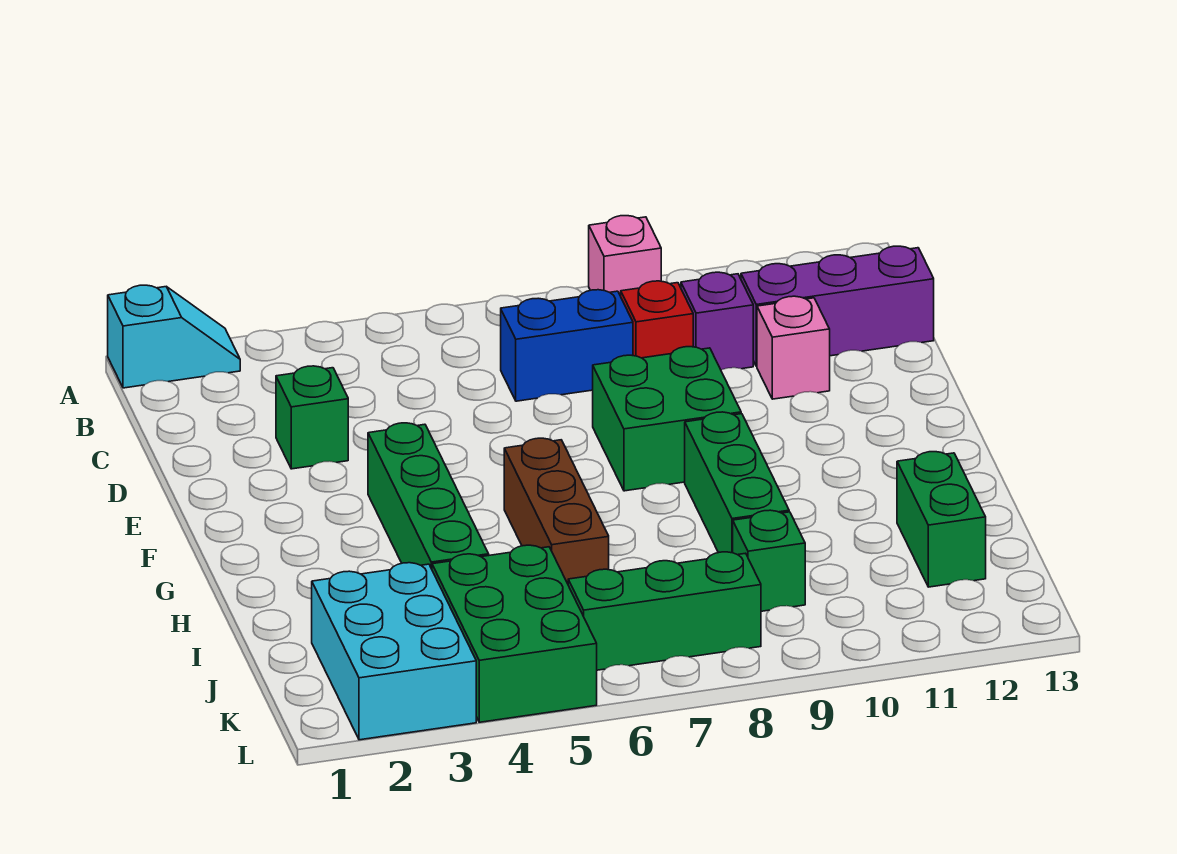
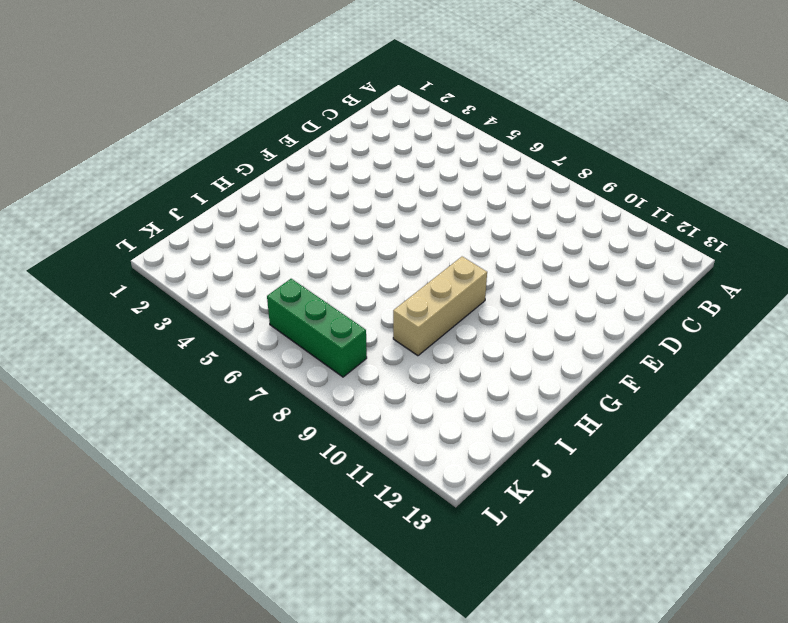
tan 1x3 brick [393,257,487,356] -> green 1x3 brick [685,412,789,553]
none -> cyan 1x2 slope [108,285,240,388]
none -> pink 1x1 brick [589,216,661,296]
none -> blue 1x2 brick [501,290,633,401]

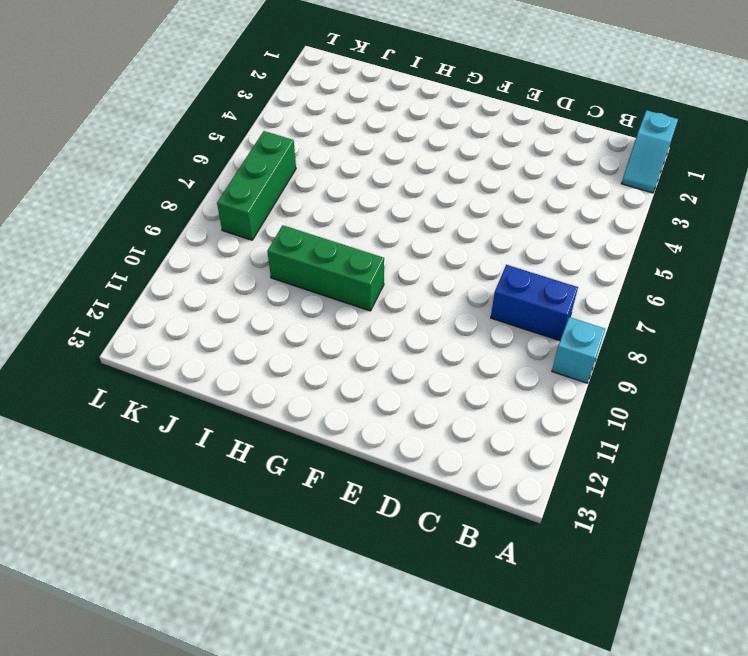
cyan 1x1 brick [552,317,605,383] -> pink 1x1 brick [589,216,661,296]
blue 1x2 brick [491,265,578,341] -> blue 1x2 brick turned to [501,290,633,401]
none -> red 1x1 brick [621,281,693,358]
none -> purple 1x1 brick [681,272,753,370]
none -> purple 1x3 brick [741,246,934,366]

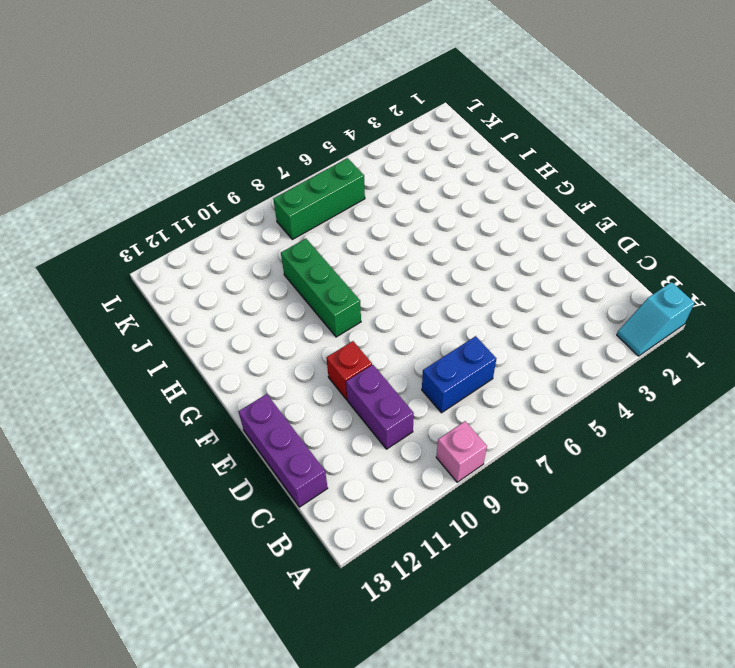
purple 1x2 brick [346,365,414,449] -> purple 1x1 brick [681,272,753,370]
purple 1x3 brick [238,394,328,507] -> purple 1x3 brick turned to [741,246,934,366]
red 1x1 brick [326,341,372,400] -> red 1x1 brick moved to [621,281,693,358]
none -> green 1x1 brick [276,366,348,469]
none -> pink 1x1 brick [757,296,830,399]
none -> green 2x2 brick [593,347,741,491]

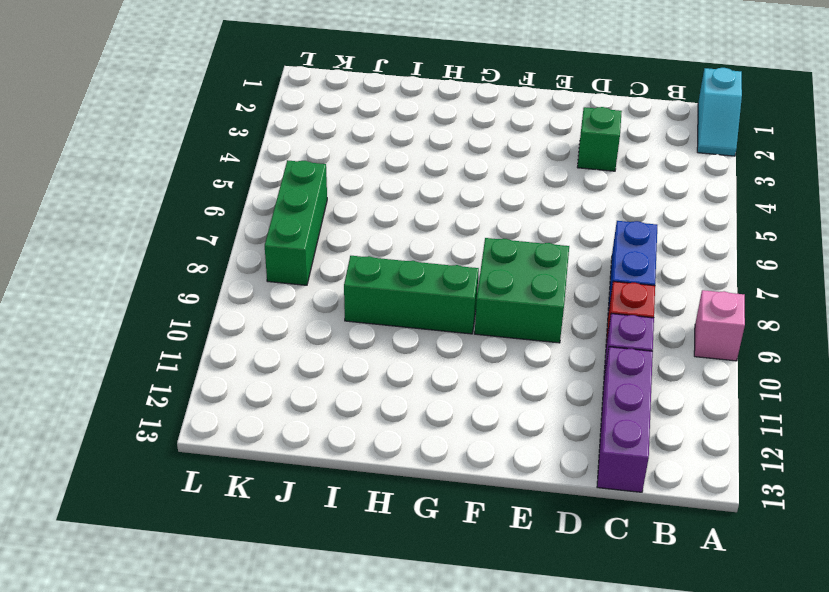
none -> pink 1x1 brick [757,296,830,399]
none -> green 1x4 brick [368,423,489,569]
none -> brown 1x3 brick [504,438,609,584]

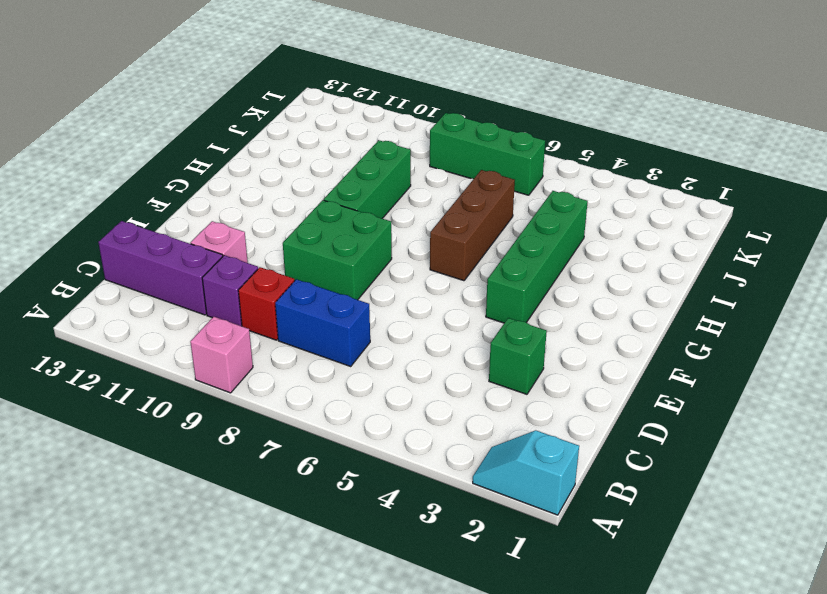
none -> green 1x2 brick [897,452,986,587]
none -> cyan 2x3 brick [312,563,476,740]
none -> green 2x3 brick [432,545,597,722]

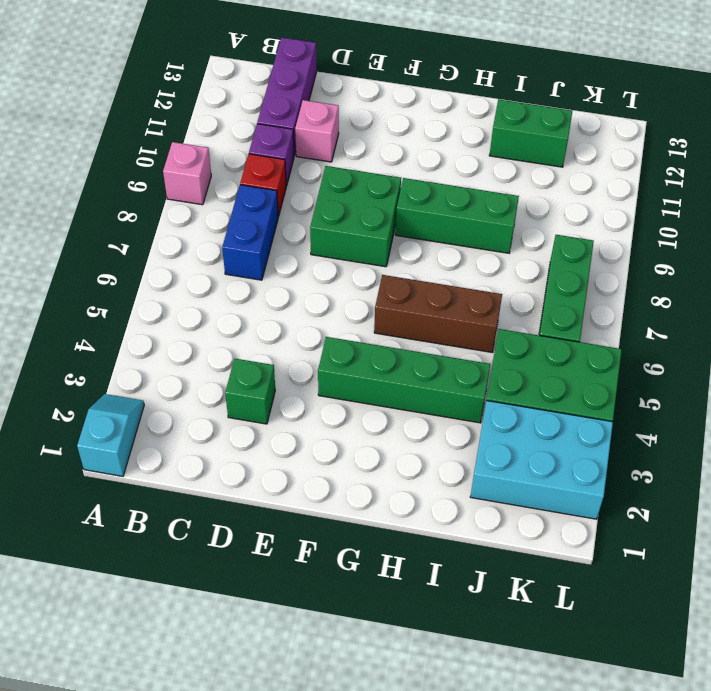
none -> green 1x1 brick [733,510,805,611]

